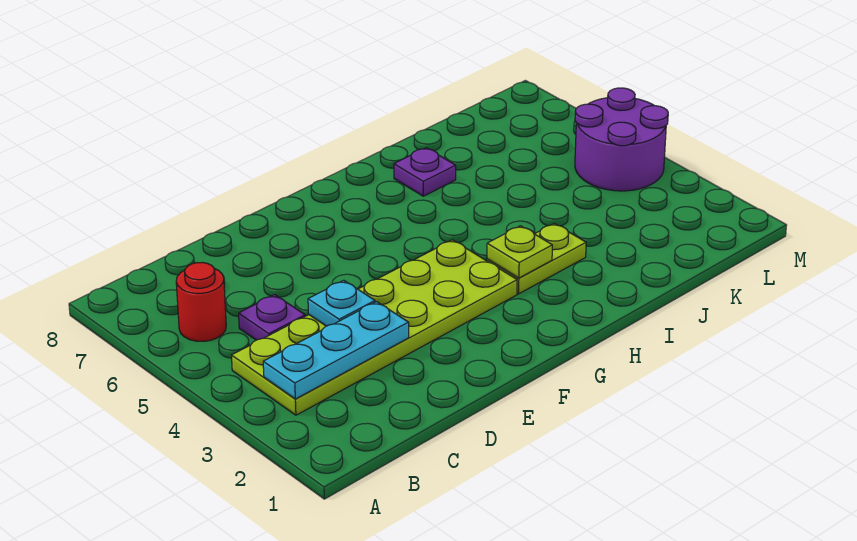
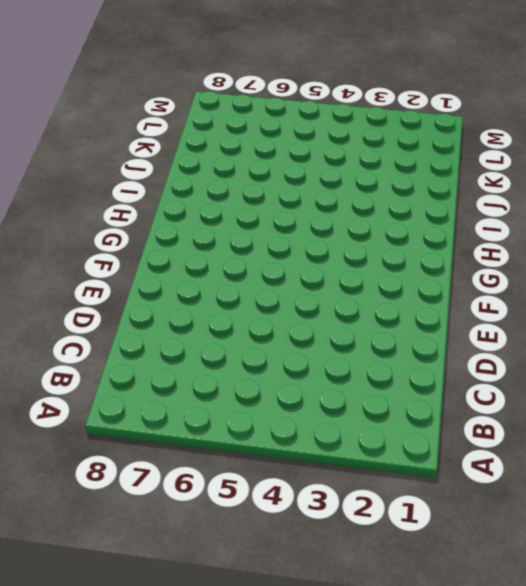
none -> lime 2x6 plate [232,240,517,415]
none -> red 1x1 round brick [176,262,226,341]

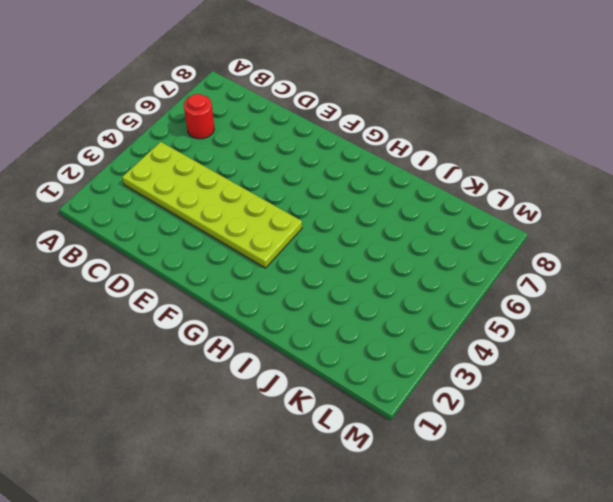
none -> purple 1x1 plate [239,295,305,340]
none -> lime 1x2 plate [487,224,586,294]

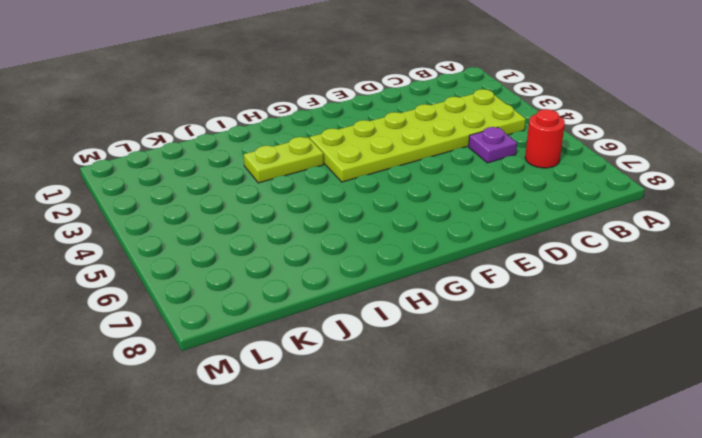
none -> purple 1x1 plate [394,148,456,196]
none -> purple 2x2 round brick [575,88,668,191]

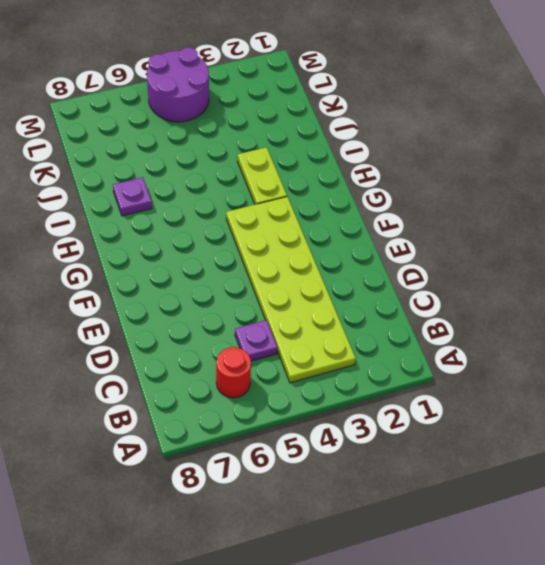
none -> cyan 1x3 plate [263,302,409,399]
none -> cyan 1x1 plate [308,280,375,326]

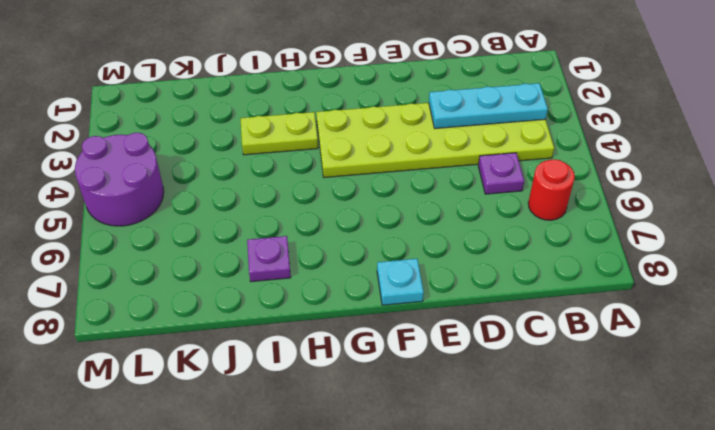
cyan 1x1 plate [377,259,424,305] -> cyan 1x1 plate moved to [308,280,375,326]
none -> lime 1x1 plate [487,226,552,278]

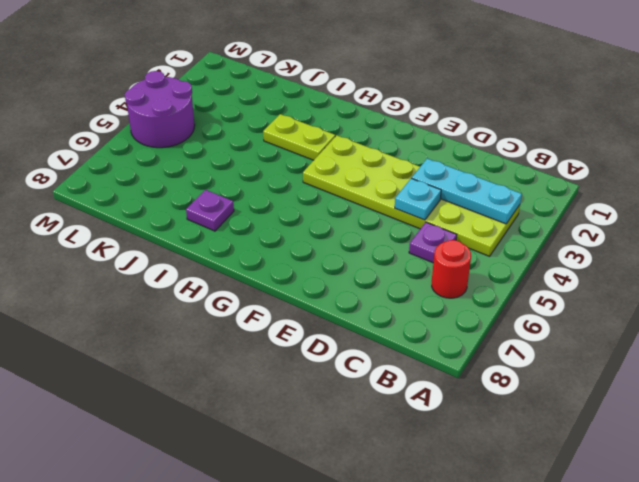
none -> lime 1x1 plate [487,226,552,278]

